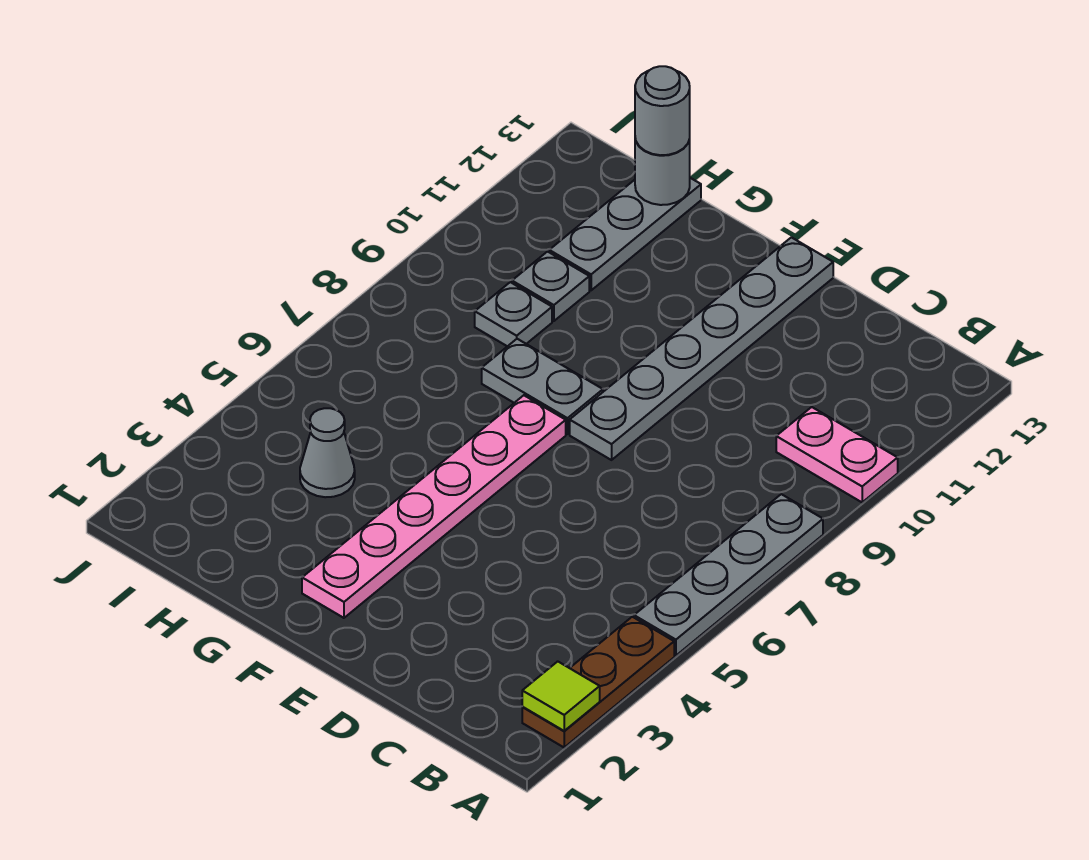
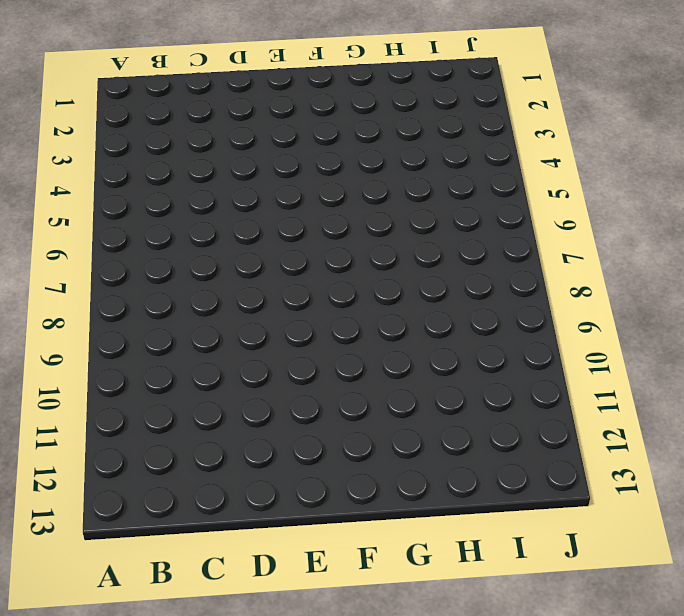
none -> brown 1x3 plate [522,617,674,747]
none -> grey 1x4 plate [634,494,823,656]
none -> pink 1x2 plate [776,407,898,502]

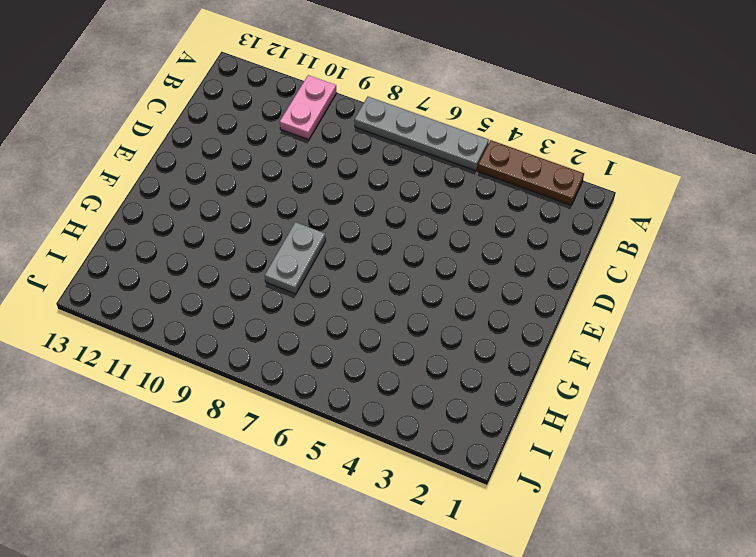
none -> grey 1x6 plate [570,237,833,460]
none -> pink 1x6 plate [302,395,566,618]
none -> grey 1x1 cone [300,408,355,497]

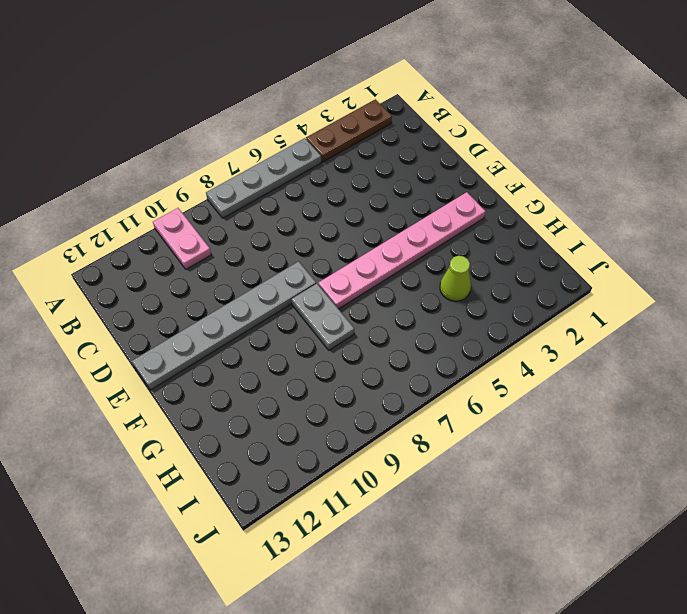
lime 1x1 cone [440,256,471,301] -> grey 1x1 cone [300,408,355,497]
none -> grey 1x1 plate [475,282,552,346]
none -> grey 1x1 plate [512,252,589,321]
none -> grey 1x3 plate [549,178,701,290]

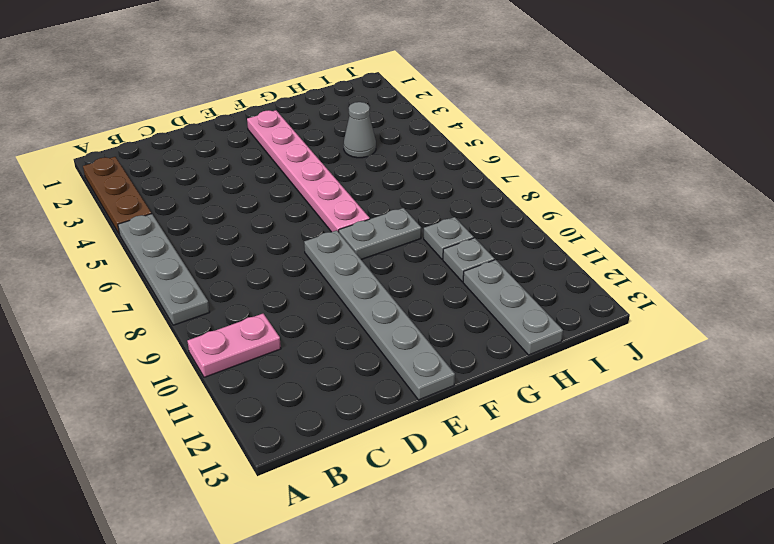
none -> lime 1x1 tile [522,661,600,731]
none -> grey 1x1 round brick [635,139,690,205]
none -> grey 1x1 round brick [635,66,690,155]

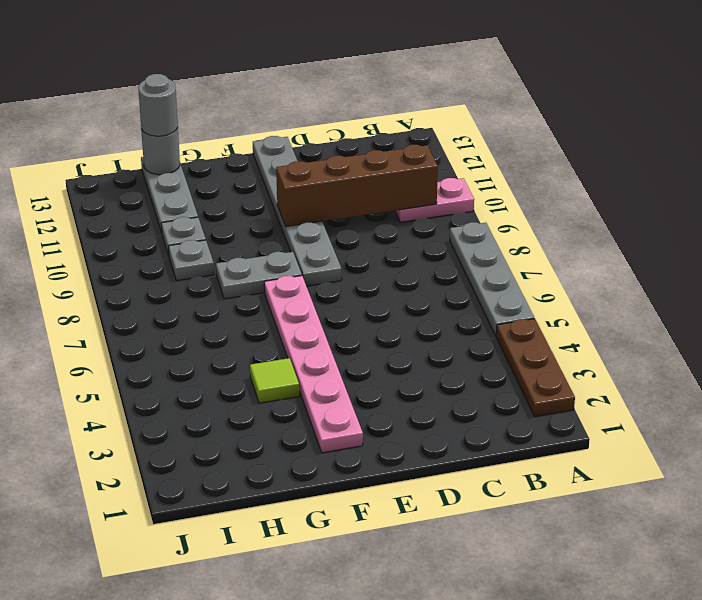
brown 1x4 brick [276,145,438,227] -> none
lime 1x1 tile [250,358,299,403] -> lime 1x1 tile moved to [522,661,600,731]
none -> grey 1x1 cone [300,408,355,497]

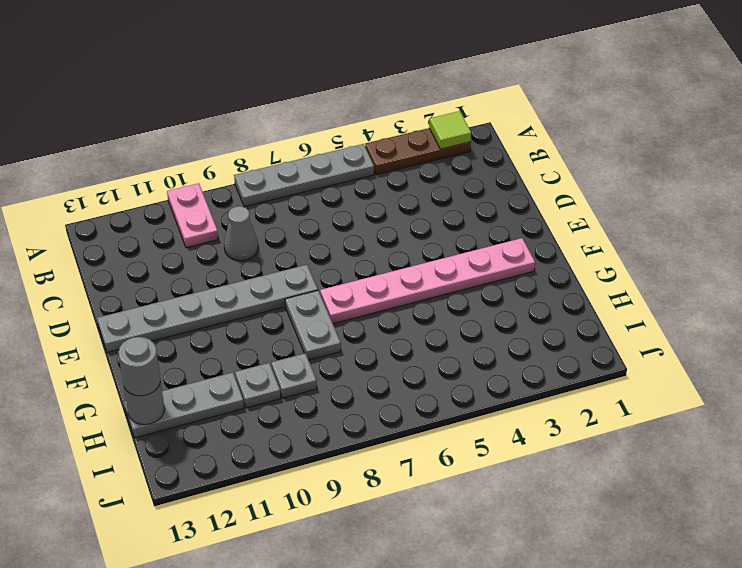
grey 1x1 cone [224,206,258,261] -> grey 1x1 cone moved to [300,408,355,497]

